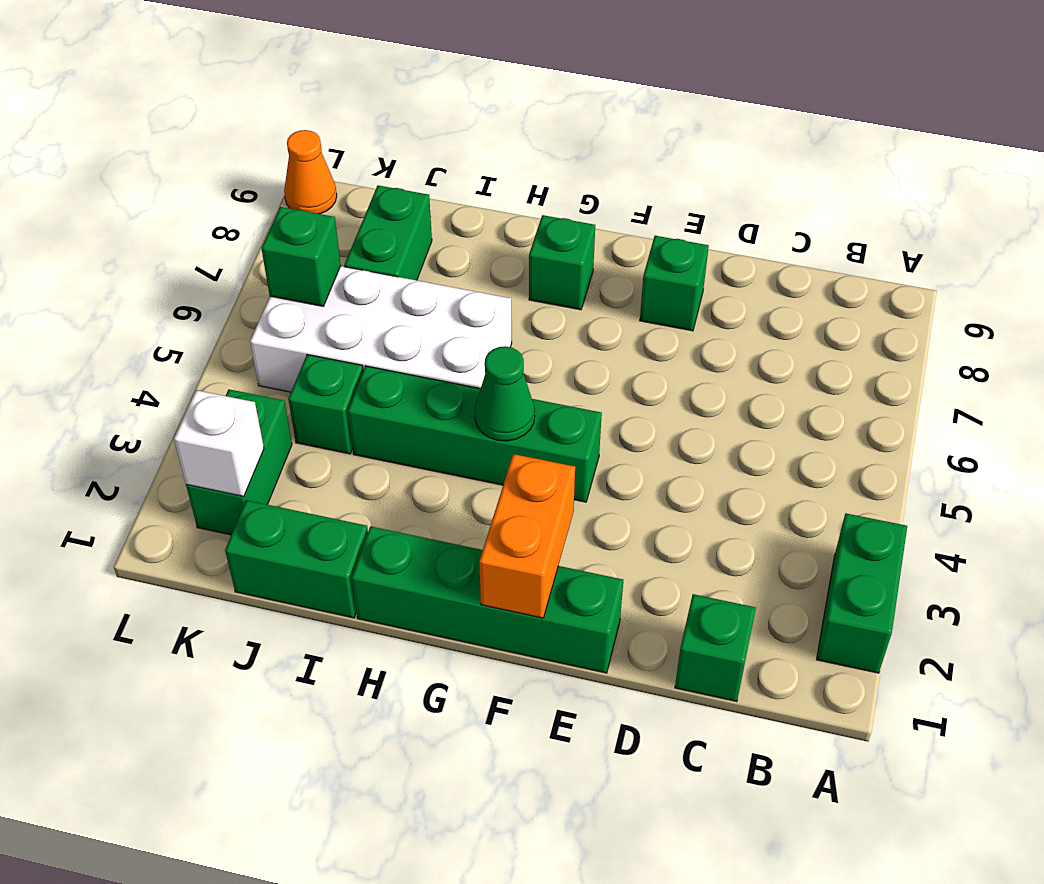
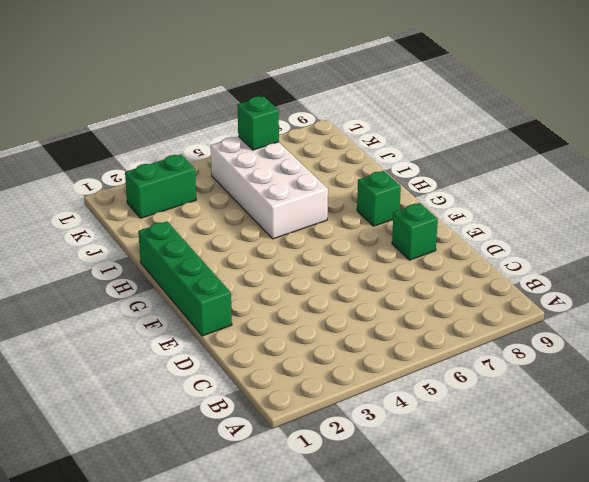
none -> green 1x2 brick [816,513,907,673]
none -> green 1x1 brick [675,594,756,702]
none -> green 1x4 brick [348,366,602,502]

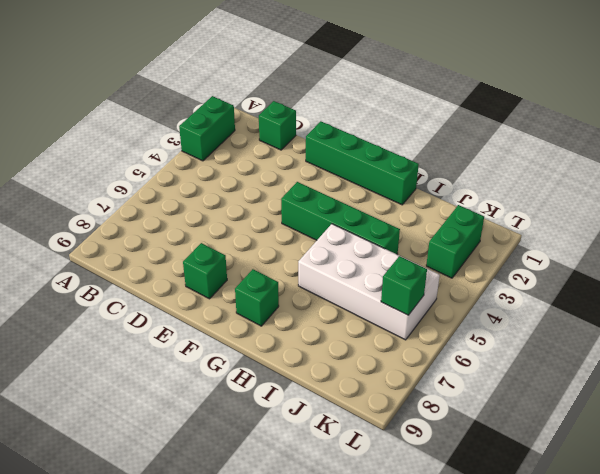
none -> green 1x2 brick [225,500,368,618]
none -> green 1x1 brick [288,355,363,454]
none -> green 1x2 brick [344,185,432,280]

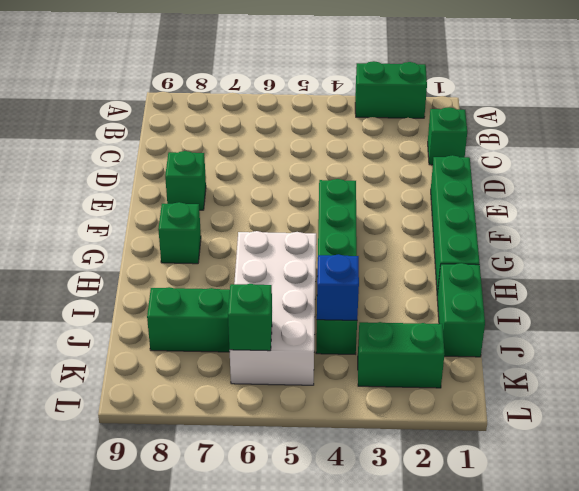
blue 1x1 brick [317,254,359,320] -> none
none -> orange 1x1 cone [284,130,337,214]
none -> orange 1x2 brick [479,454,575,618]
none -> green 1x1 cone [475,346,535,441]

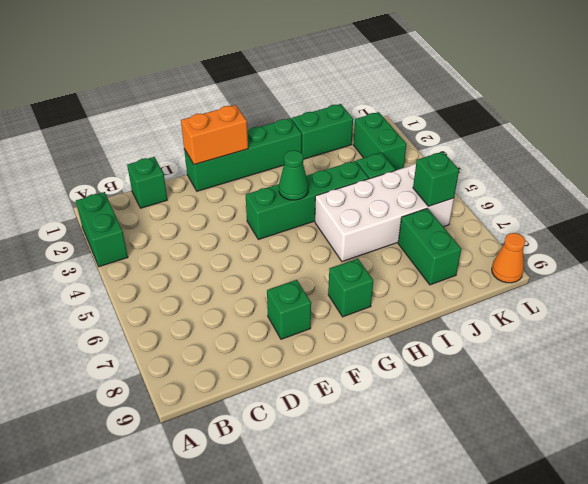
orange 1x2 brick [181,105,248,165] -> orange 1x2 brick turned to [479,454,575,618]
none -> white 1x1 brick [174,390,264,496]

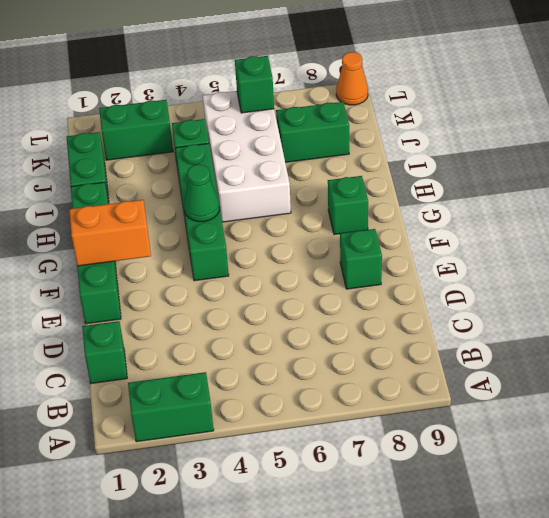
none -> white 1x1 brick [174,390,264,496]

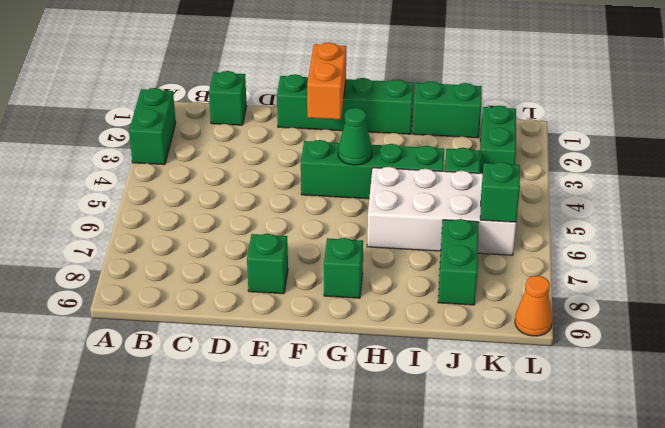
none -> white 1x1 brick [174,390,264,496]

